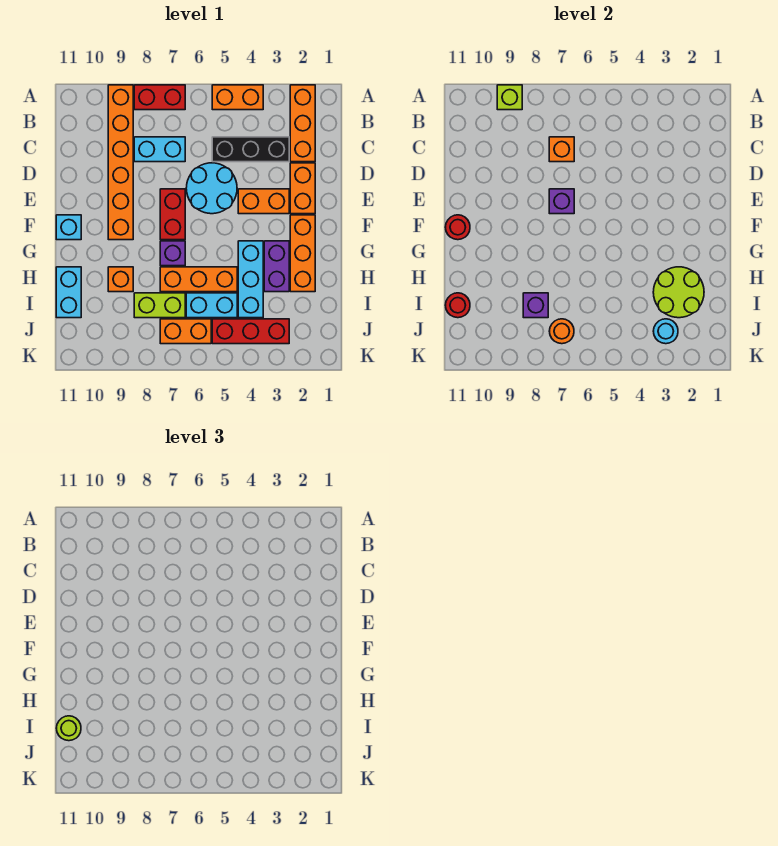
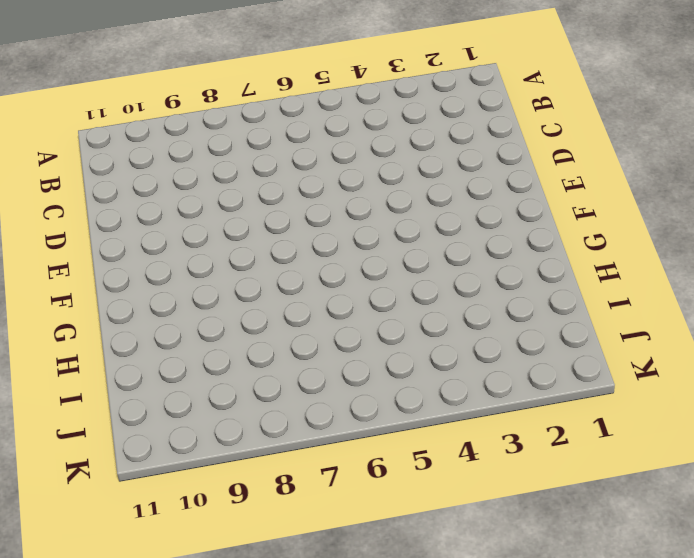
none -> orange 1x3 brick [290,85,315,162]
none -> orange 1x2 brick [212,85,263,110]
none -> red 1x2 brick [134,85,185,110]
none -> orange 1x6 brick [108,85,133,240]

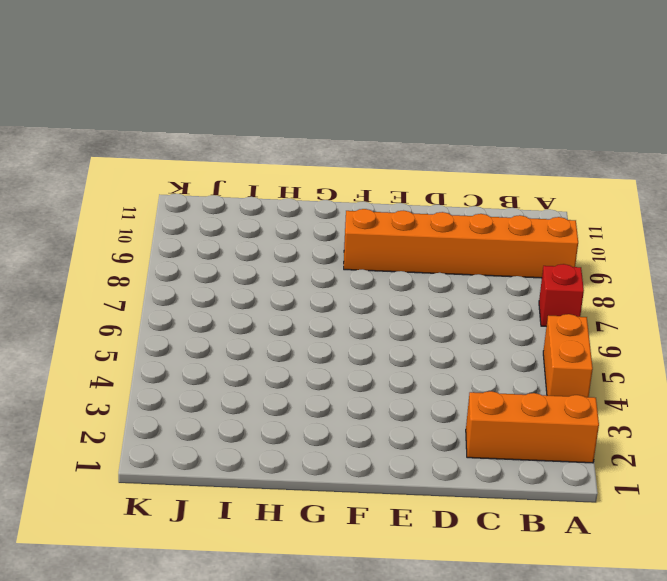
red 1x1 brick [539,264,584,326] -> red 1x2 brick [134,85,185,110]
none -> black 1x3 brick [212,137,289,162]
none -> cyan 1x2 brick [134,137,185,162]
none -> orange 1x2 brick [290,163,315,214]
none -> cyan 2x2 round brick [186,163,237,214]

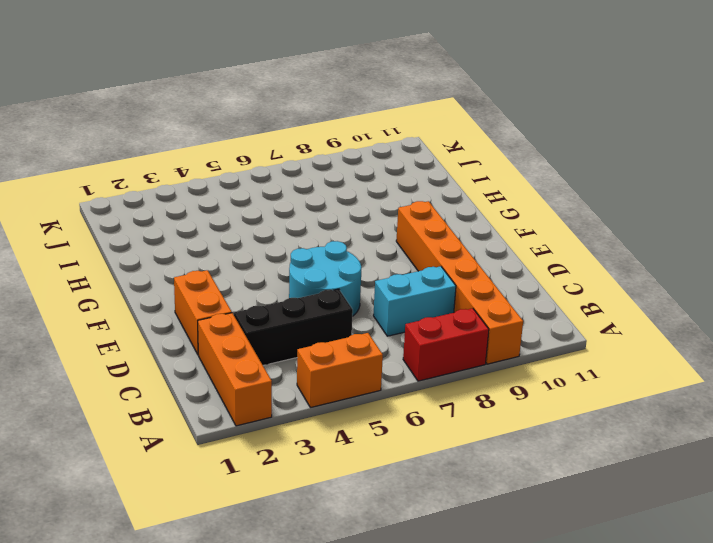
none -> orange 1x2 brick [238,189,289,214]
none -> red 1x2 brick [160,189,185,240]
none -> orange 1x3 brick [290,215,315,292]
none -> cyan 1x1 brick [56,215,81,240]

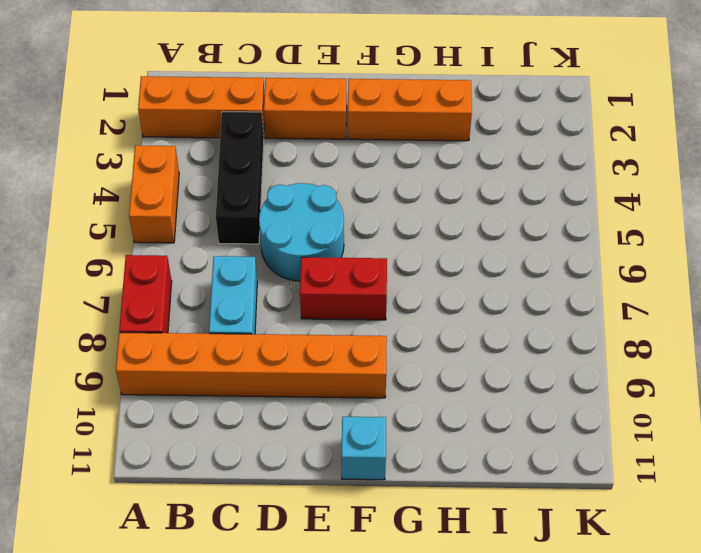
none -> orange 1x2 brick [238,189,289,214]
none -> purple 1x2 brick [264,241,289,292]
none -> cyan 1x3 brick [238,241,263,318]
none -> purple 1x1 brick [160,241,185,266]

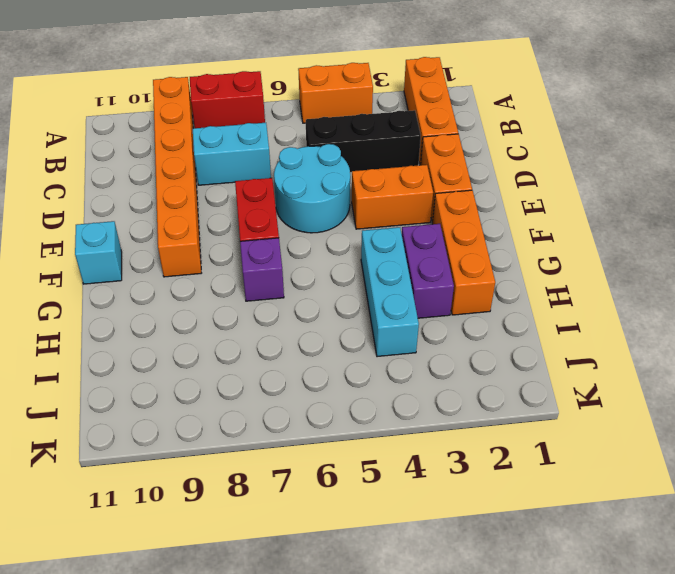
none -> orange 1x3 brick [160,267,237,292]
none -> orange 1x1 brick [108,267,133,292]
none -> cyan 1x2 brick [56,267,81,318]
none -> cyan 1x2 brick [186,293,237,318]

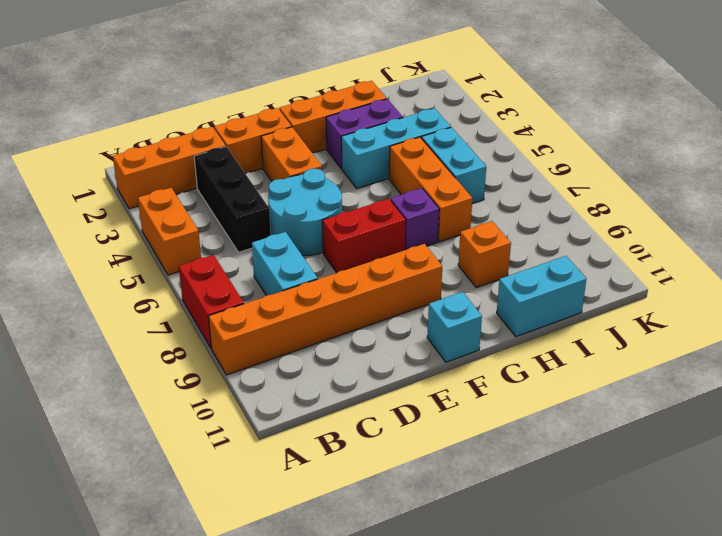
none -> lime 1x2 brick [134,293,185,318]
none -> red 1x3 brick [212,319,289,344]
none -> orange 1x2 brick [160,319,211,344]
none -> lime 1x1 brick [497,85,522,110]

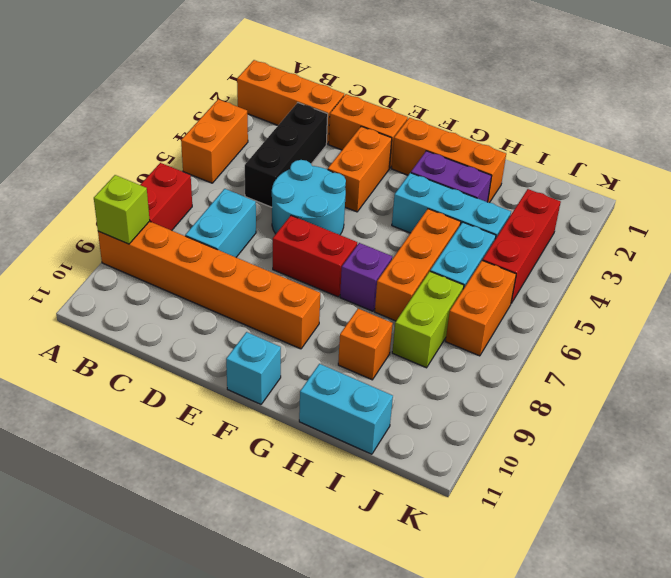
none -> orange 1x1 brick [549,137,574,162]
none -> purple 1x1 brick [549,189,574,214]
none -> red 1x1 round brick [445,215,470,240]
none -> lime 2x2 round brick [653,267,704,318]

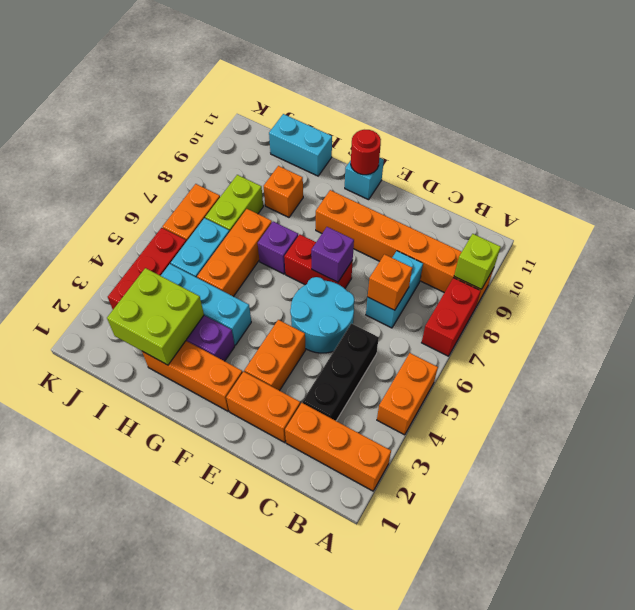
lime 2x2 brick [107,268,204,365] -> lime 2x2 round brick [653,267,704,318]
none -> purple 1x1 brick [523,293,548,318]
none -> red 1x1 round brick [445,293,470,318]
none -> cyan 1x1 round brick [653,319,678,344]
none -> orange 1x1 round brick [549,319,574,344]

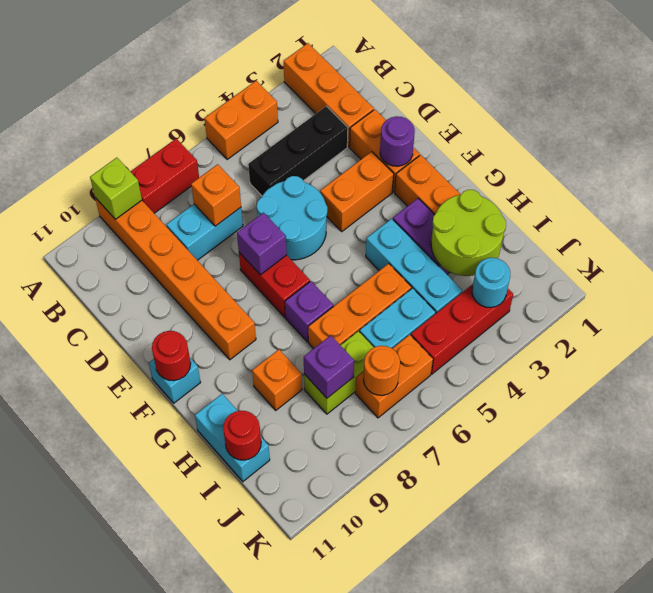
purple 1x1 round brick [380,116,415,166] -> none
none -> lime 1x1 round brick [56,716,81,741]

